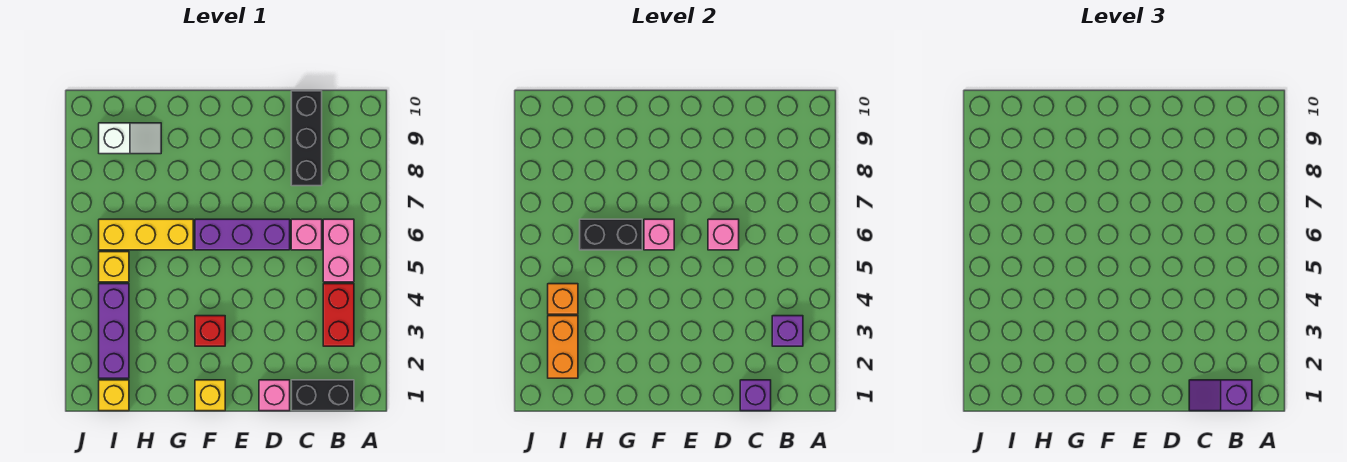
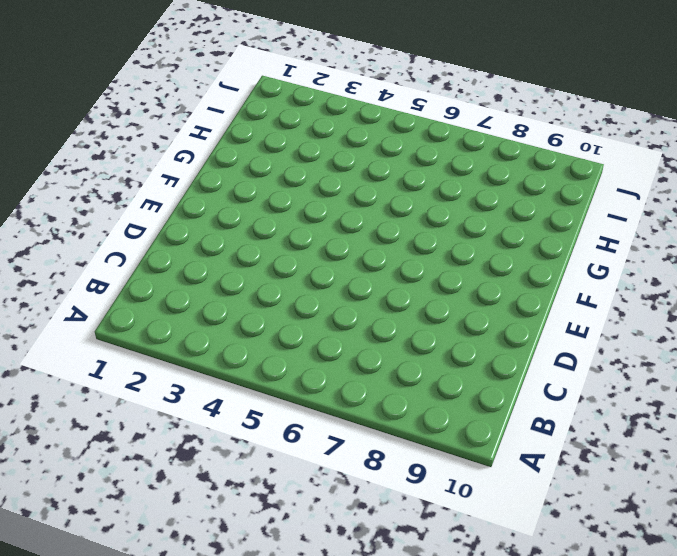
none -> black 1x2 brick [291,380,354,411]
none -> red 1x2 brick [323,284,354,346]
none -> pink 1x2 brick [323,219,354,282]

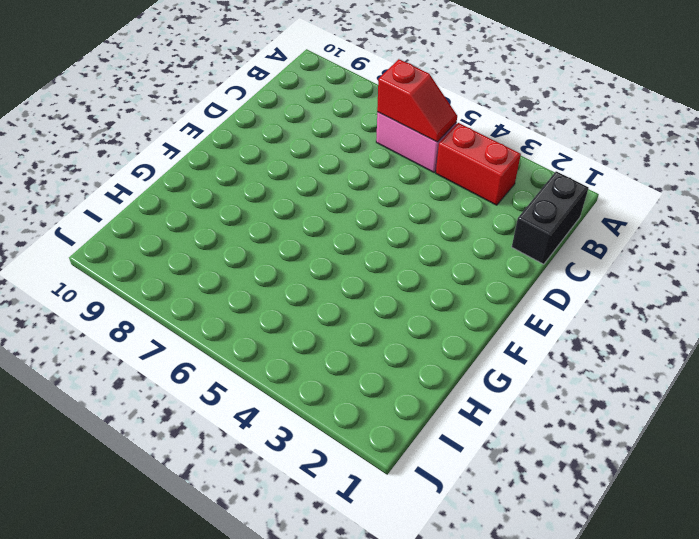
red 1x2 slope [377,59,457,142] -> none
none -> pink 1x1 brick [291,219,322,250]
none -> black 1x3 brick [291,91,322,186]
none -> pink 1x1 brick [259,380,290,411]

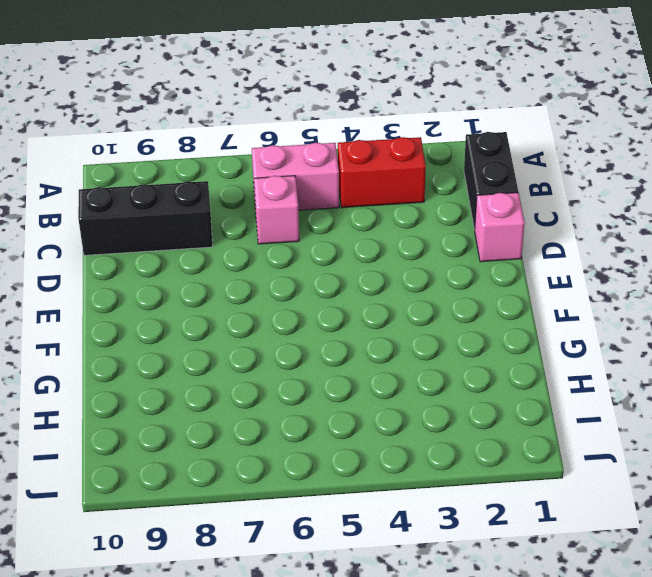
none -> purple 1x3 brick [195,219,290,250]
none -> yellow 1x1 brick [195,380,225,411]
none -> red 1x1 brick [195,316,225,346]

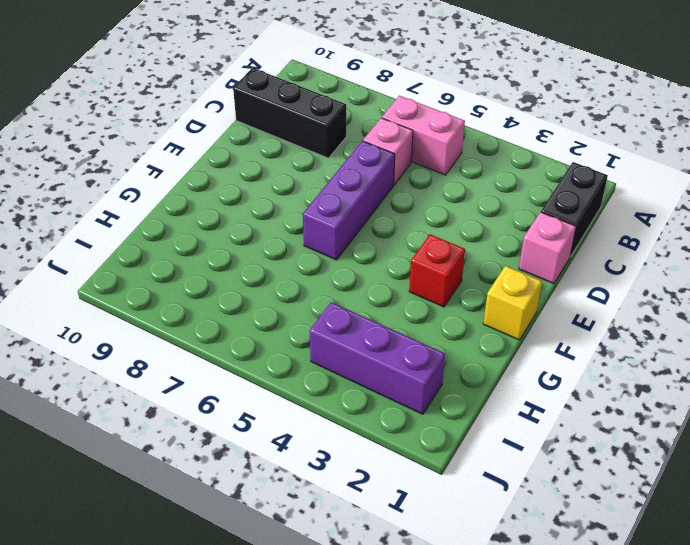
none -> red 1x2 brick [323,284,354,346]
none -> yellow 1x3 brick [99,219,193,250]
none -> white 1x2 slope [99,123,161,154]

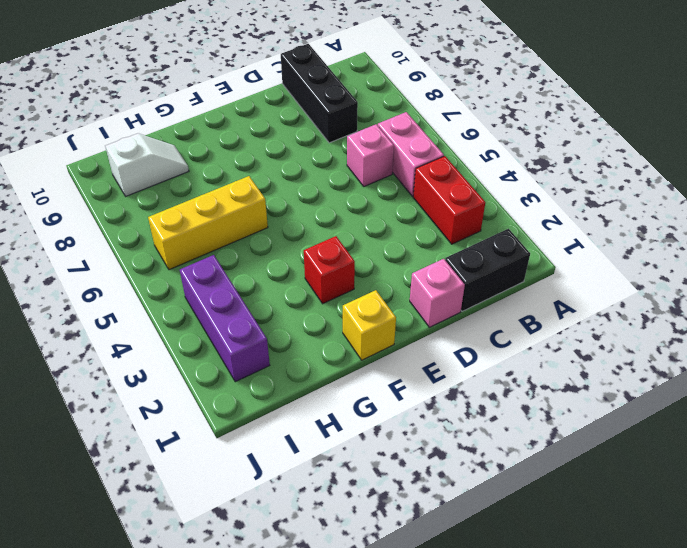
none -> purple 1x3 brick [195,219,290,250]
none -> yellow 1x1 brick [99,380,129,411]
none -> yellow 1x1 brick [99,252,129,282]

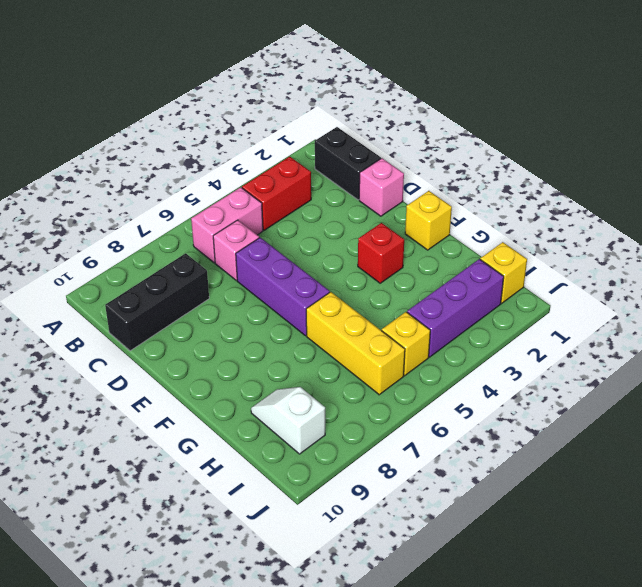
none -> purple 1x1 brick [772,316,803,346]
none -> purple 1x1 brick [740,380,771,411]
none -> pink 1x1 brick [708,219,739,250]

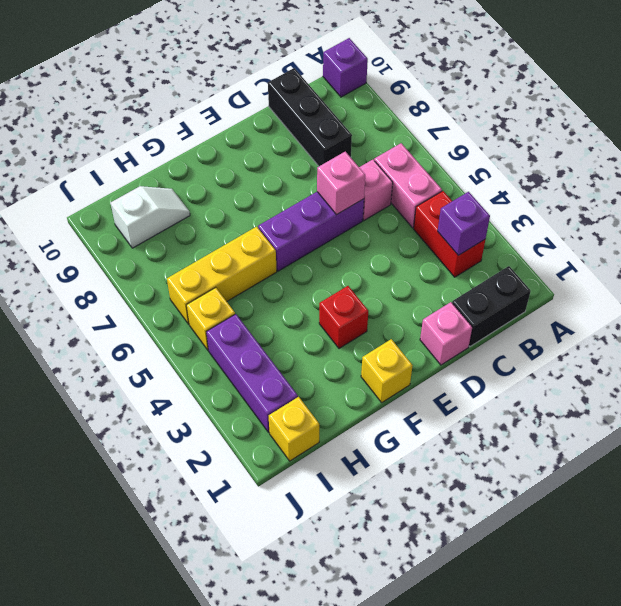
purple 1x1 brick [323,38,368,97] -> purple 1x1 brick moved to [740,380,771,411]
none -> pink 1x1 brick [644,219,674,250]
none -> black 1x2 brick [580,219,642,250]
none -> orange 1x2 brick [548,316,578,378]

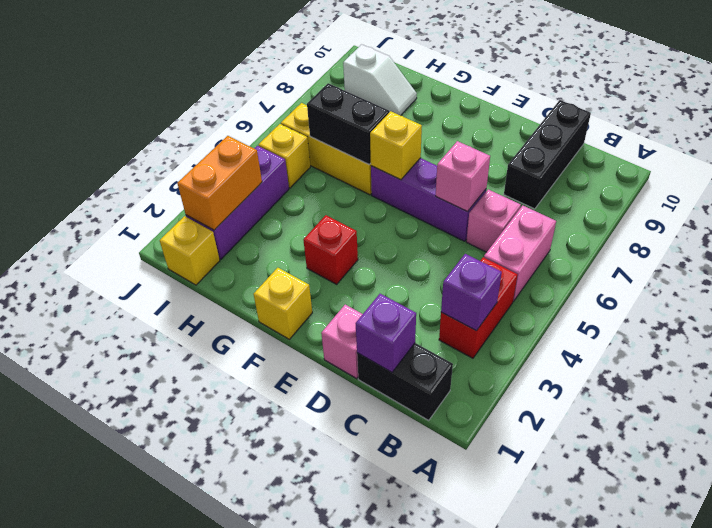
yellow 1x1 brick [370,111,422,180] -> pink 1x1 brick [644,219,674,250]
none -> orange 1x1 brick [548,284,578,314]
none -> purple 1x2 slope [1189,380,1252,411]

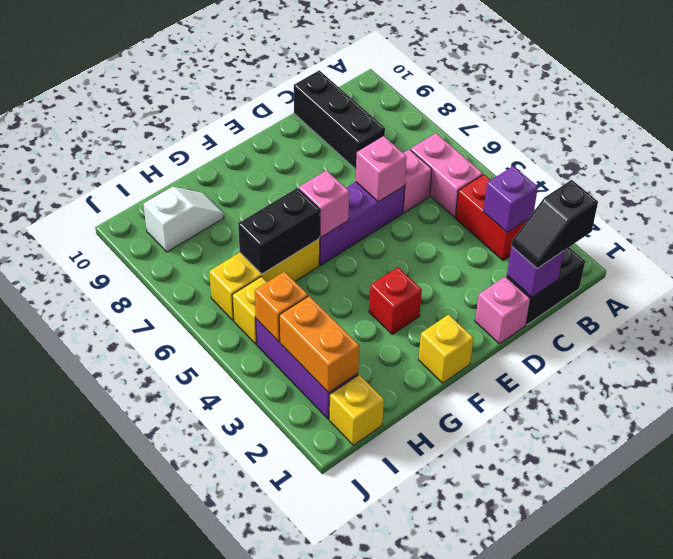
black 1x2 slope [512,180,598,268] -> purple 1x2 slope [1189,380,1252,411]

